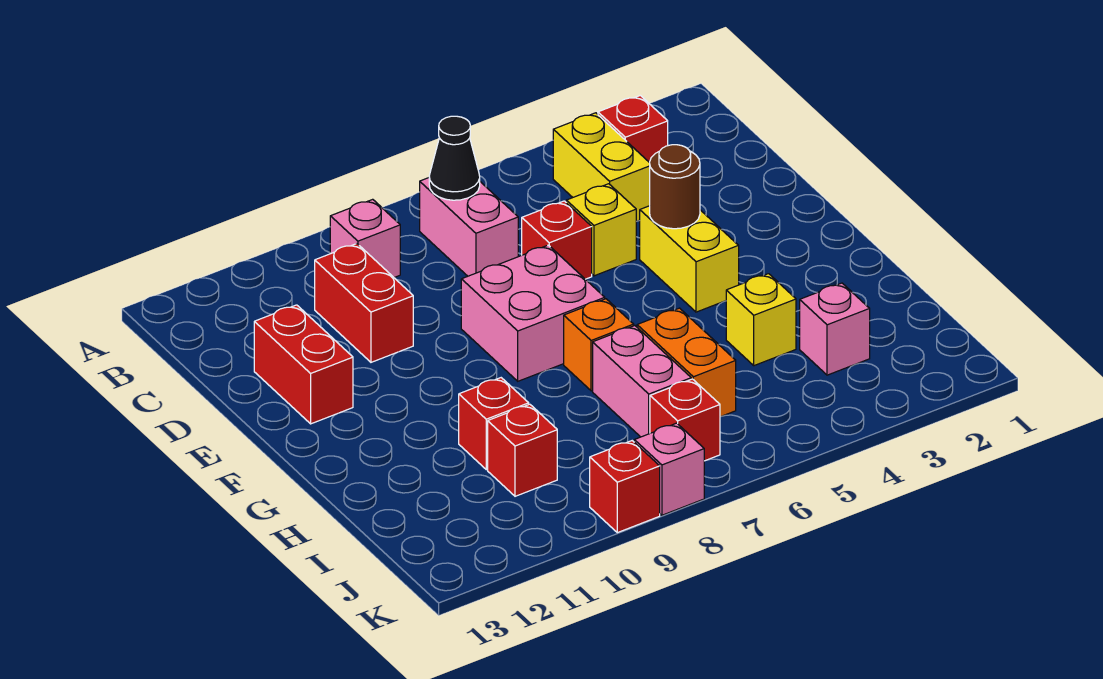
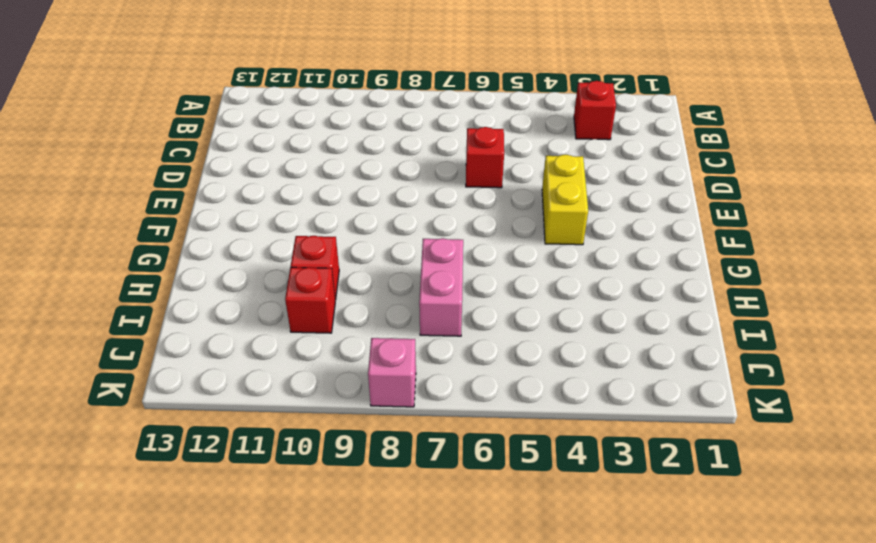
none -> yellow 1x2 brick [553,113,650,221]
none -> pink 1x2 brick [420,178,518,276]
none -> pink 1x1 brick [330,199,400,277]

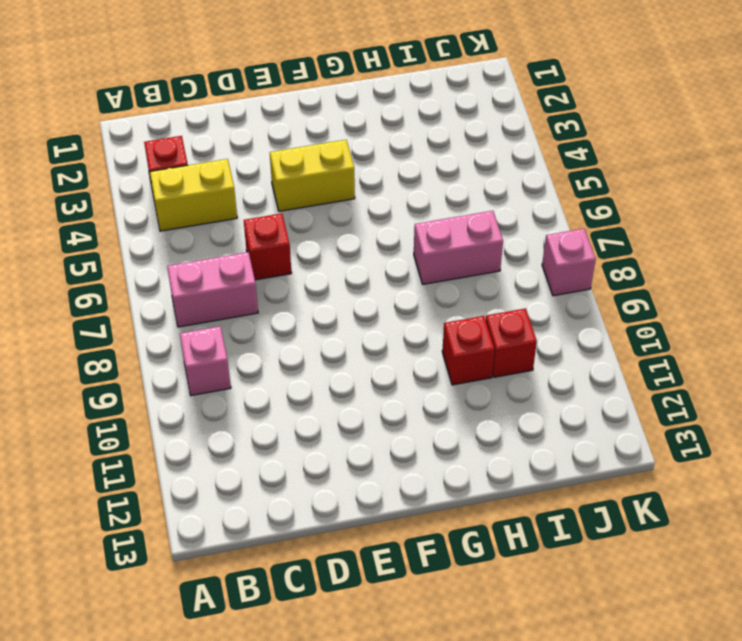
none -> red 1x2 brick [315,244,413,362]
none -> yellow 1x1 brick [566,184,636,276]
none -> red 1x2 brick [254,305,353,424]

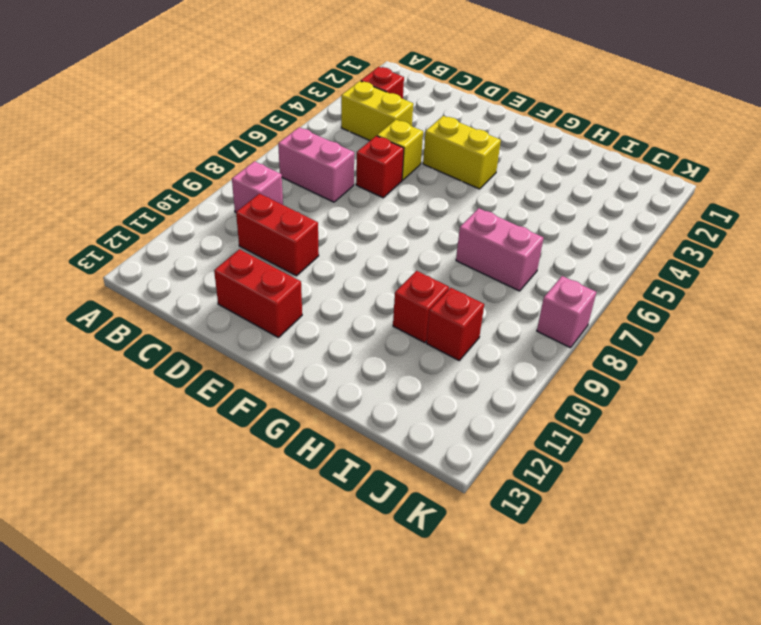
none -> pink 2x2 brick [461,245,605,381]
none -> orange 1x1 brick [564,299,634,391]
none -> yellow 1x1 brick [726,274,796,366]

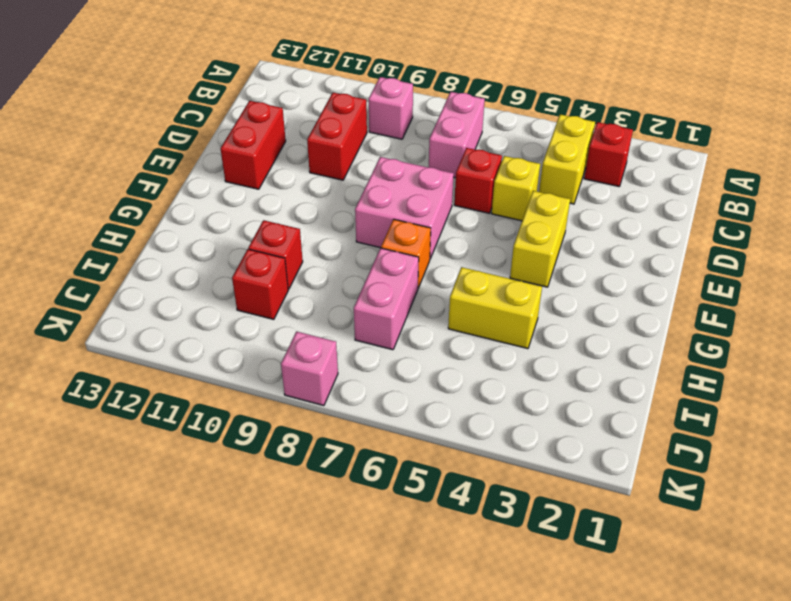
yellow 1x2 brick [448,267,542,349] -> yellow 1x1 brick [726,274,796,366]
none -> orange 1x2 brick [637,308,736,417]
none -> pink 1x1 brick [800,283,870,375]
none -> red 1x1 brick [650,379,720,461]

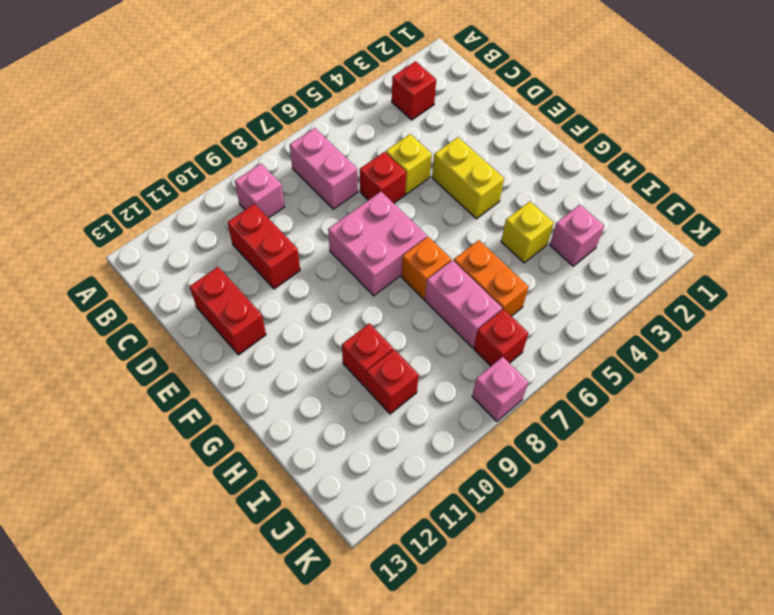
none -> yellow 1x2 brick [553,113,650,221]
none -> red 1x1 brick [590,441,660,533]
none -> black 1x1 cone [429,116,480,200]

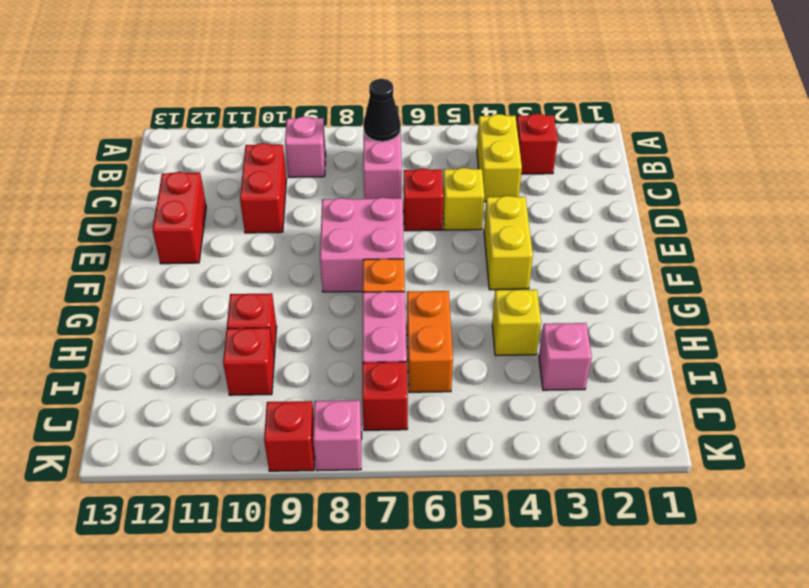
none -> brown 1x1 round brick [650,145,700,229]

